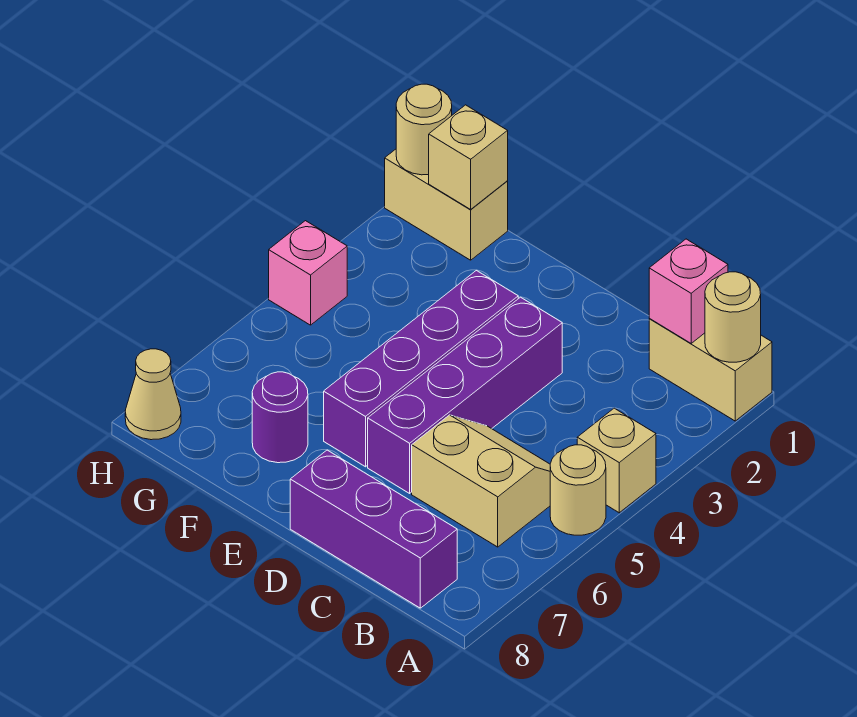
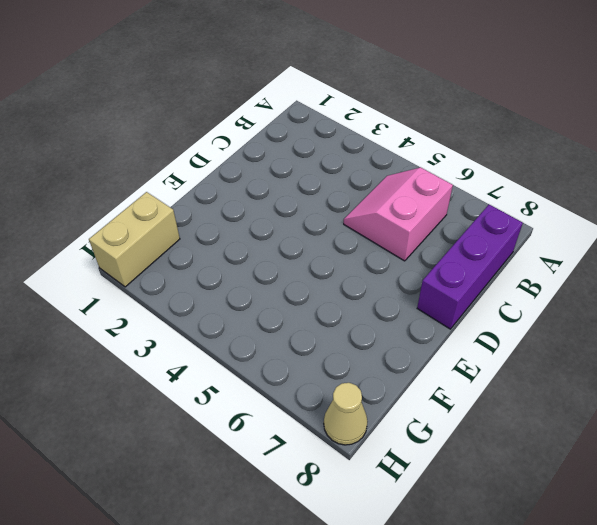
pink 2x2 slope [344,167,453,261] -> tan 2x2 slope [412,415,550,547]
none -> tan 1x2 brick [649,318,772,421]
none -> tan 1x1 brick [577,408,656,513]
none -> tan 1x1 round brick [550,445,606,535]

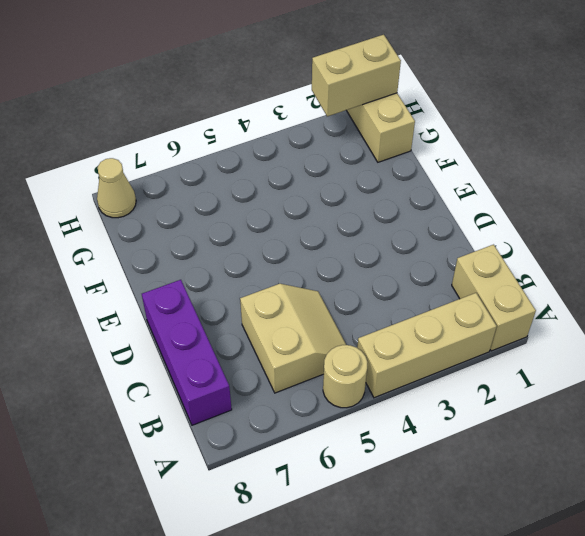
tan 1x3 brick [357,293,497,398] -> tan 1x1 brick [577,408,656,513]
tan 1x2 brick [312,35,401,116] -> tan 1x1 round brick [396,84,452,175]
none -> purple 1x4 brick [368,297,562,493]
none -> purple 1x4 brick [324,271,518,467]
none -> purple 1x1 round brick [252,372,308,463]

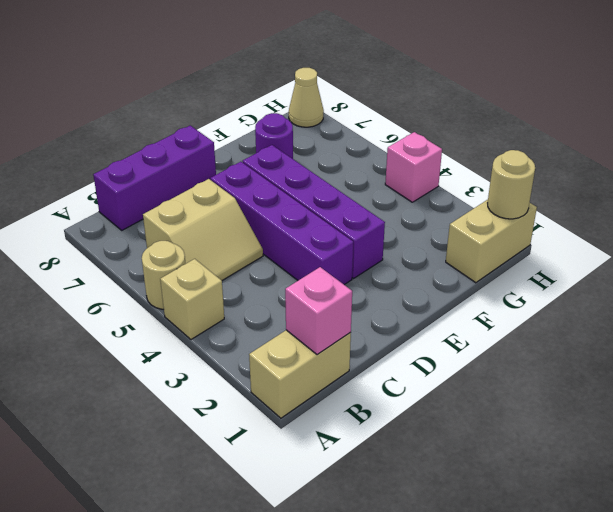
none -> tan 1x1 round brick [705,272,761,362]
none -> tan 1x1 brick [429,105,508,209]

